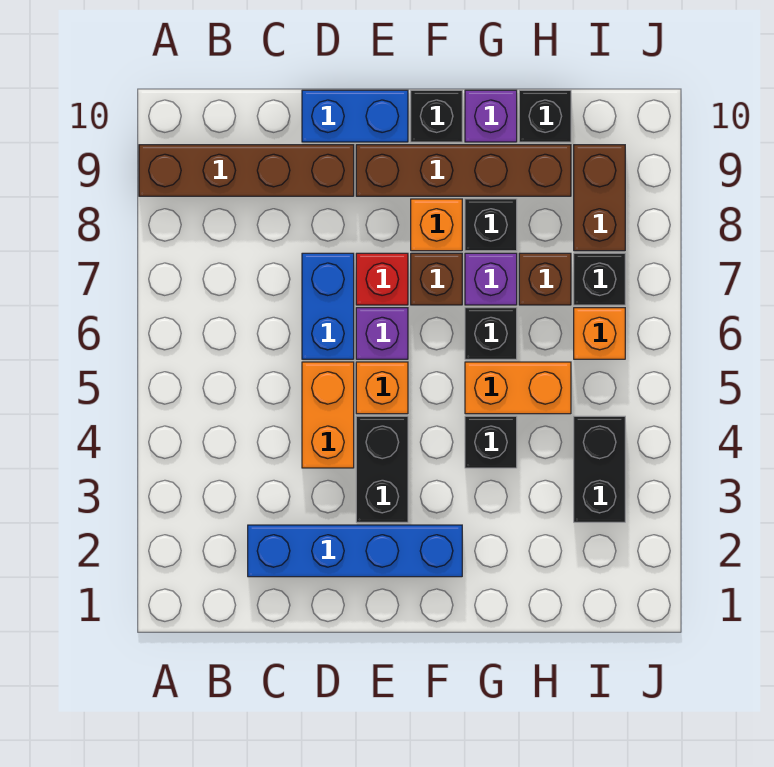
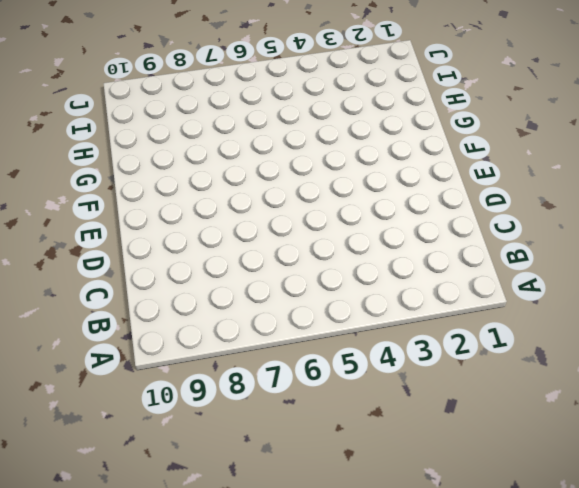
none -> brown 1x4 brick [139,145,354,196]
none -> blue 1x4 brick [248,525,462,577]
none -> orange 1x2 brick [302,362,354,468]

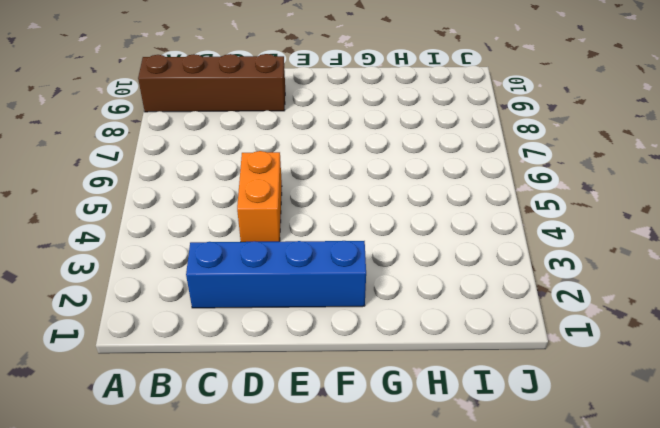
none -> blue 1x2 brick [302,253,354,359]
none -> blue 1x2 brick [302,90,408,142]
none -> black 1x2 brick [356,416,408,522]

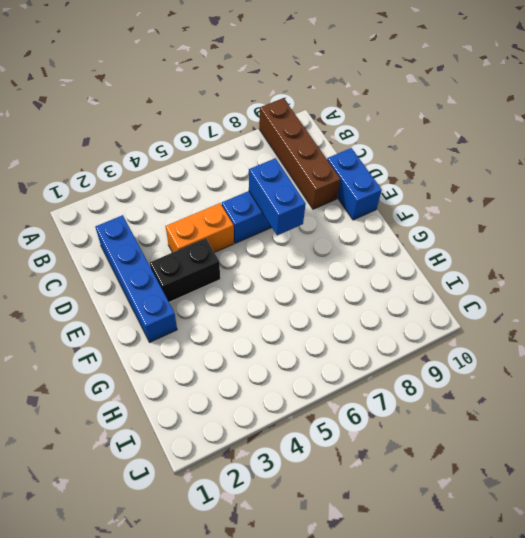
blue 1x2 brick [249,158,306,235] -> none
none -> orange 1x1 brick [356,362,408,414]
none -> purple 1x1 brick [356,308,408,359]
none -> red 1x1 brick [356,253,408,305]

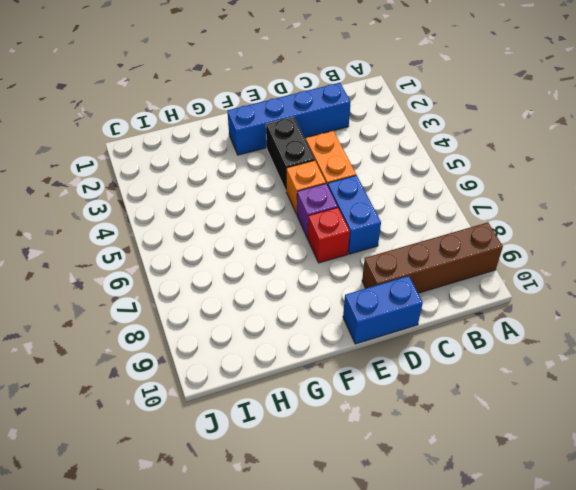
none -> brown 1x4 brick [356,145,571,196]
none -> brown 1x1 brick [411,253,462,305]
none -> orange 1x1 brick [411,199,462,251]

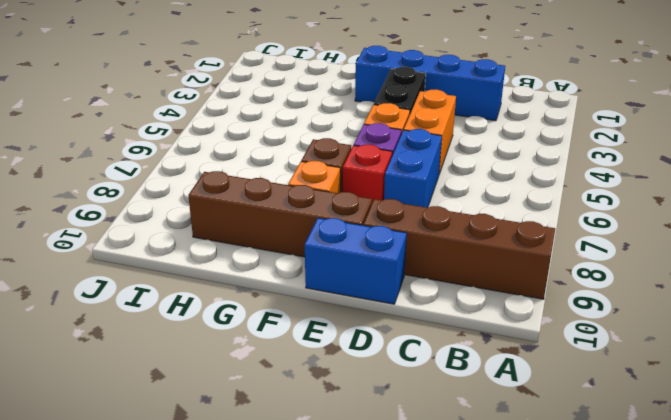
none -> black 1x1 brick [411,90,462,142]
none -> black 1x1 brick [465,416,517,468]
none -> orange 1x2 brick [465,362,571,414]

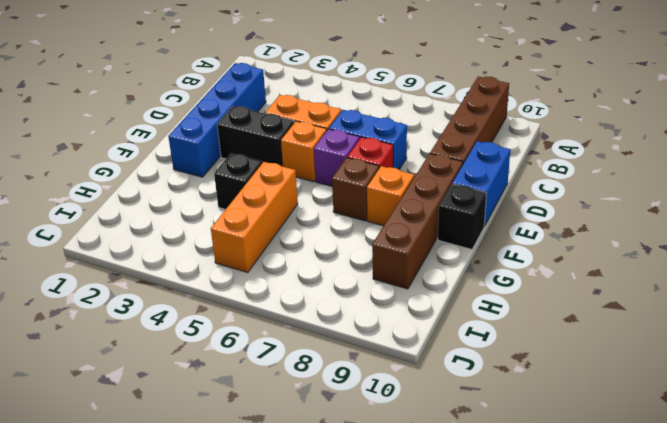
orange 1x3 brick [211,162,298,273] -> orange 1x2 brick [465,362,571,414]
none -> black 1x1 brick [465,308,517,359]
none -> purple 1x1 brick [465,253,517,305]
none -> black 1x1 brick [465,199,517,251]

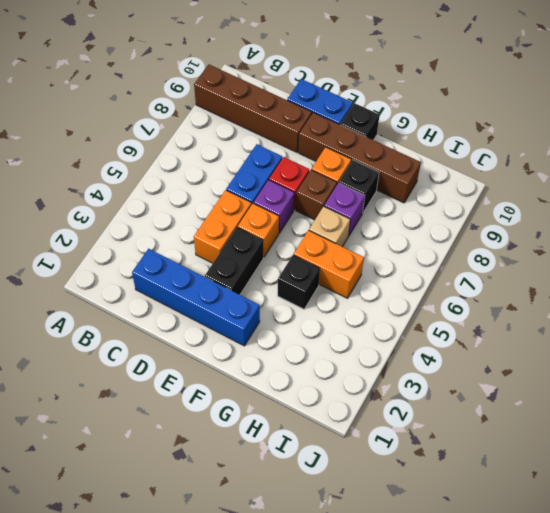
tan 1x1 brick [309,207,350,247] -> black 1x1 brick [465,308,517,359]
none -> purple 1x1 brick [465,90,517,142]
none -> brown 1x1 brick [519,253,571,305]
none -> black 1x1 brick [519,90,571,142]

